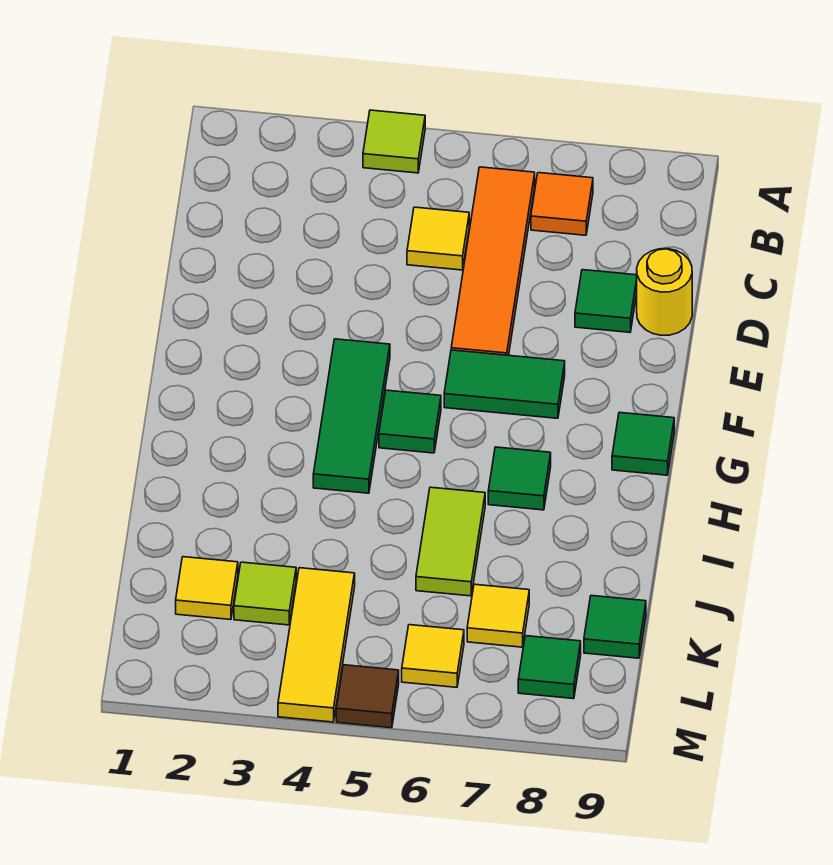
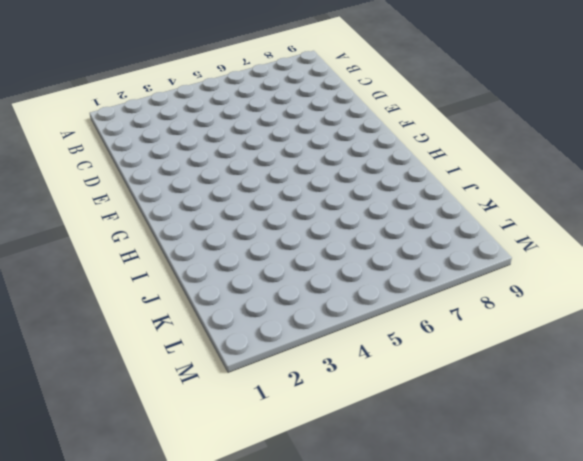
none -> lime 1x1 tile [363,110,425,173]
none -> orange 1x4 tile [451,167,535,355]
none -> orange 1x1 tile [531,173,593,235]

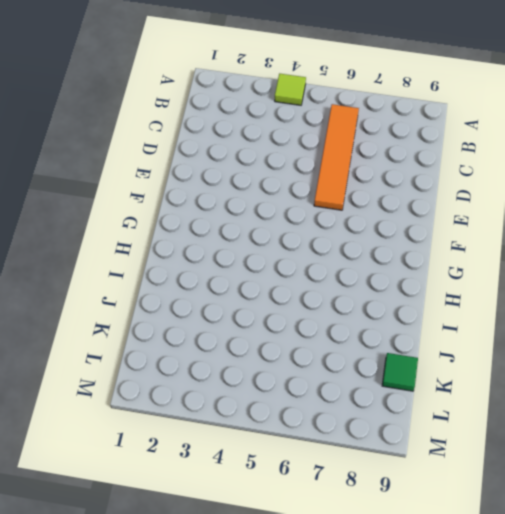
none -> orange 1x1 tile [531,173,593,235]
none -> yellow 1x1 tile [407,207,469,270]
none -> green 1x1 tile [575,270,637,332]

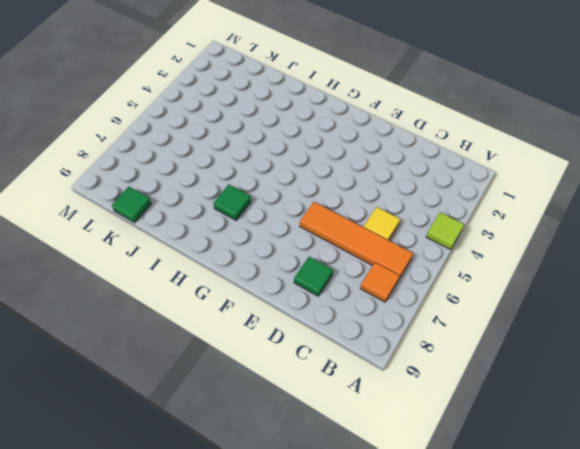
none -> yellow 1x1 round brick [637,249,692,335]
none -> green 1x3 tile [313,339,390,493]
none -> green 1x2 tile [444,350,565,418]

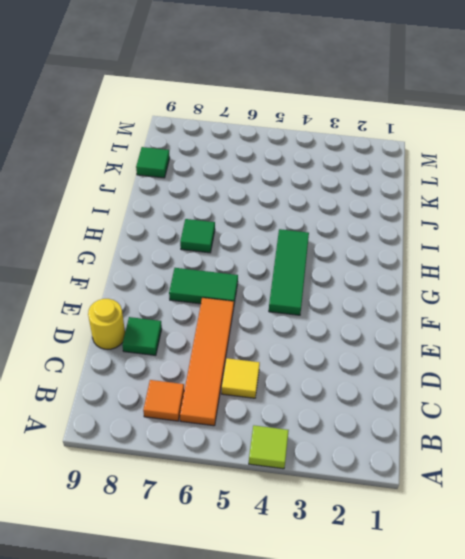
none -> green 1x1 tile [379,390,441,453]
none -> green 1x1 tile [612,412,674,475]
none -> lime 1x2 tile [416,487,485,596]

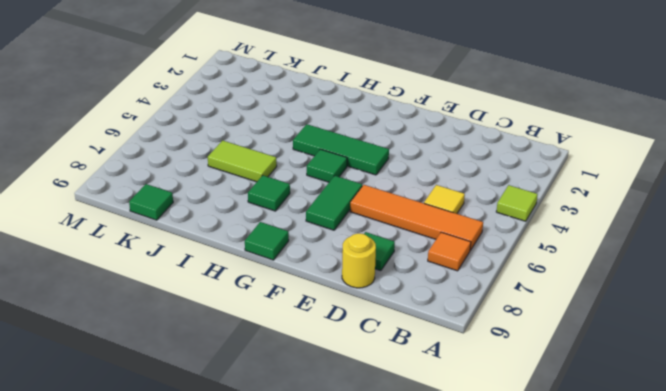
none -> yellow 1x1 tile [176,557,238,620]
none -> lime 1x1 tile [234,562,296,625]
none -> yellow 1x3 tile [278,568,355,722]

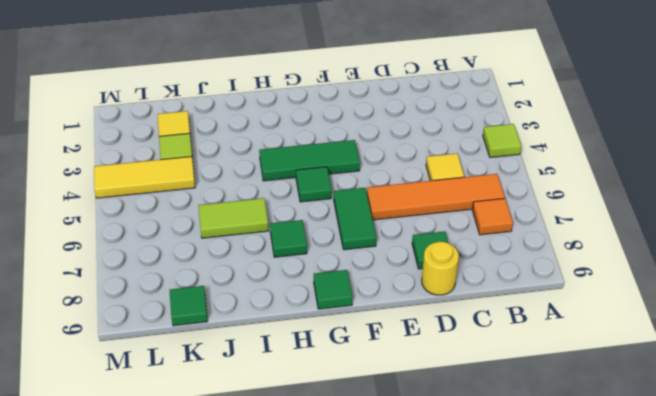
none -> yellow 1x1 tile [467,584,529,647]
none -> yellow 1x1 tile [402,625,464,687]
none -> green 1x1 tile [518,636,581,699]

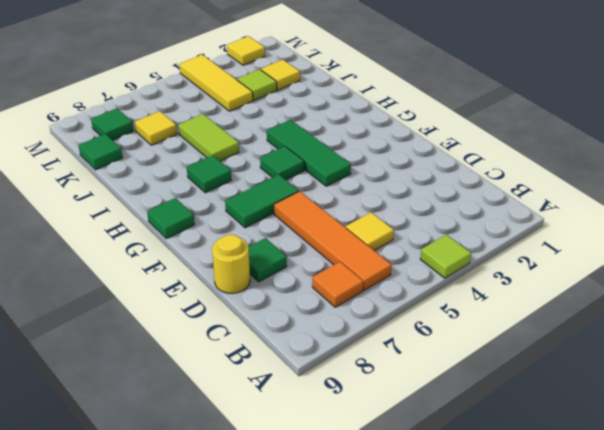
yellow 1x1 tile [227,36,265,65] -> yellow 1x1 tile moved to [402,625,464,687]
none -> brown 1x1 tile [336,665,399,728]

